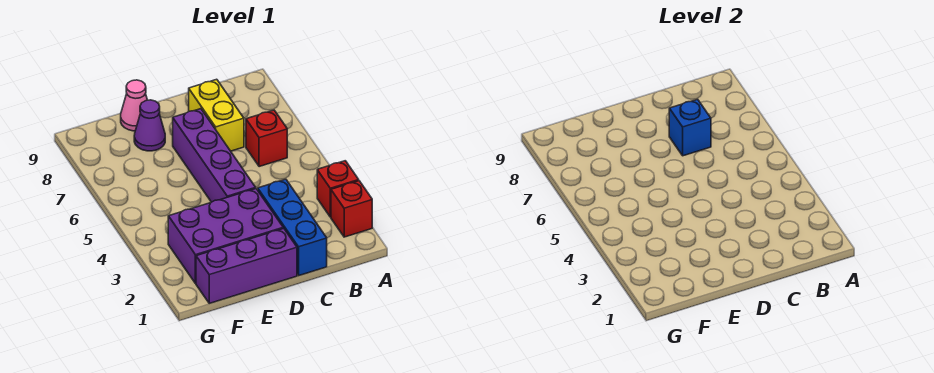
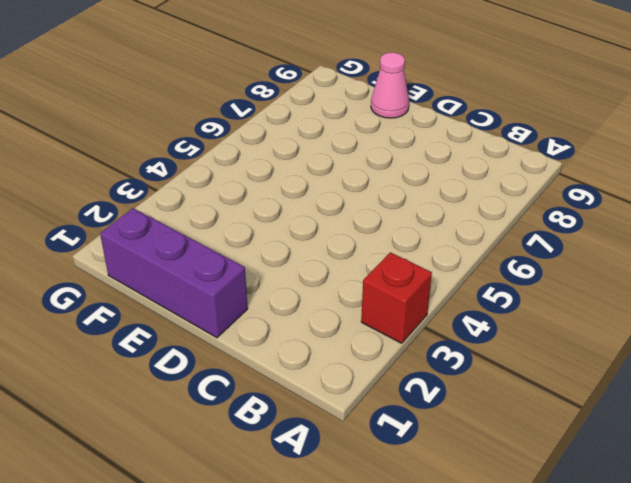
none -> red 1x1 brick [331,181,372,237]
none -> red 1x1 brick [246,110,287,167]

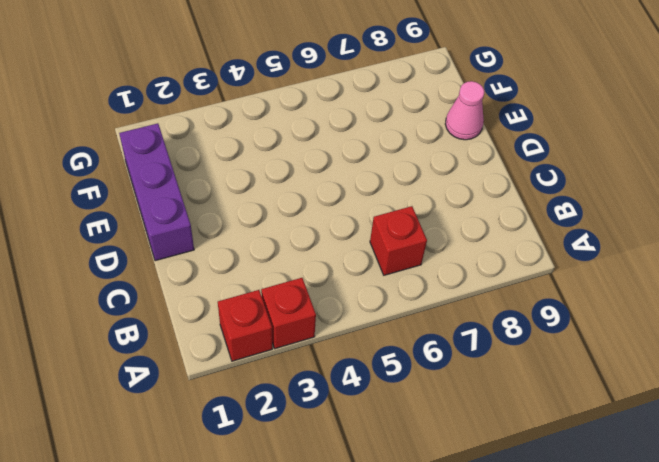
none -> blue 1x3 brick [258,179,327,275]
none -> yellow 1x2 brick [189,79,244,151]

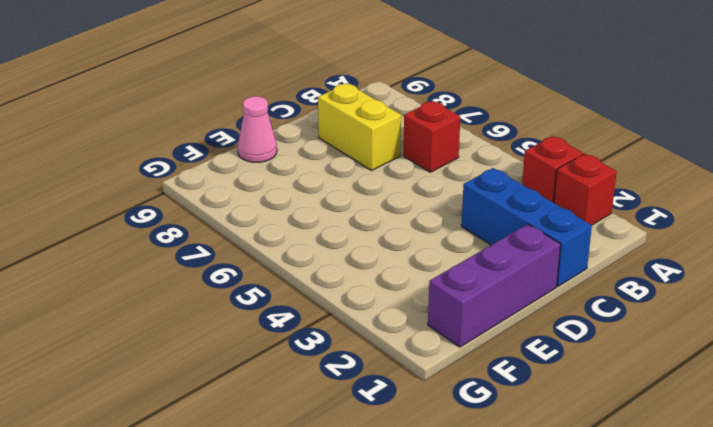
none -> purple 2x3 brick [168,189,283,284]
none -> purple 1x4 brick [173,109,256,202]

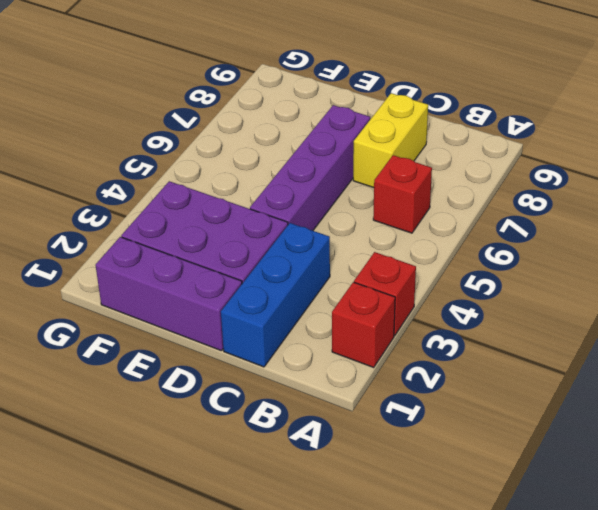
none -> purple 1x1 cone [134,100,165,151]
none -> pink 1x1 cone [121,80,147,131]

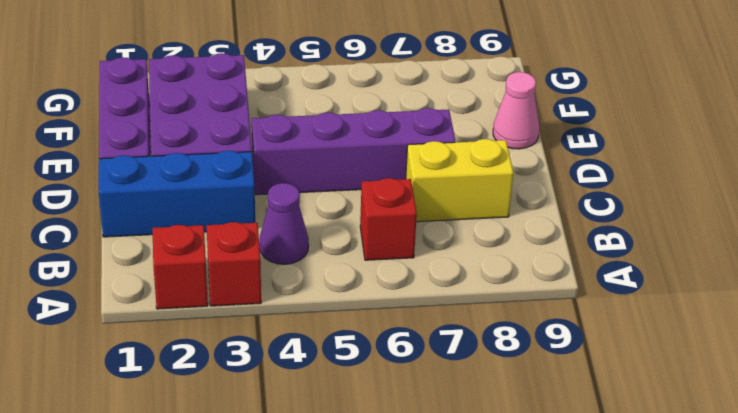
purple 1x1 cone [259,183,309,264] -> purple 1x1 cone moved to [134,100,165,151]
none -> blue 1x1 brick [669,99,711,156]

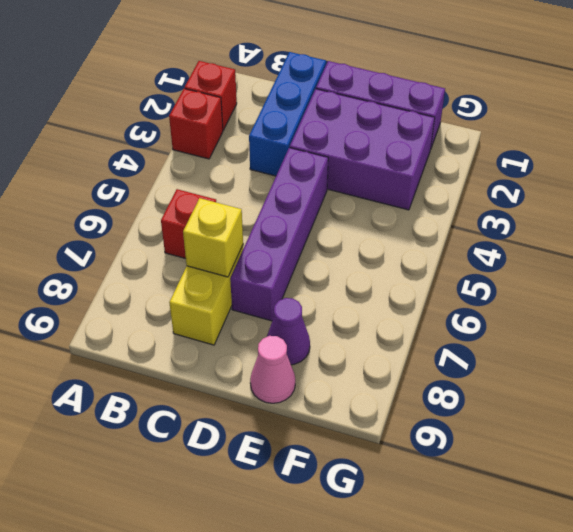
yellow 1x1 brick [183,198,243,277] -> blue 1x1 brick [669,99,711,156]

